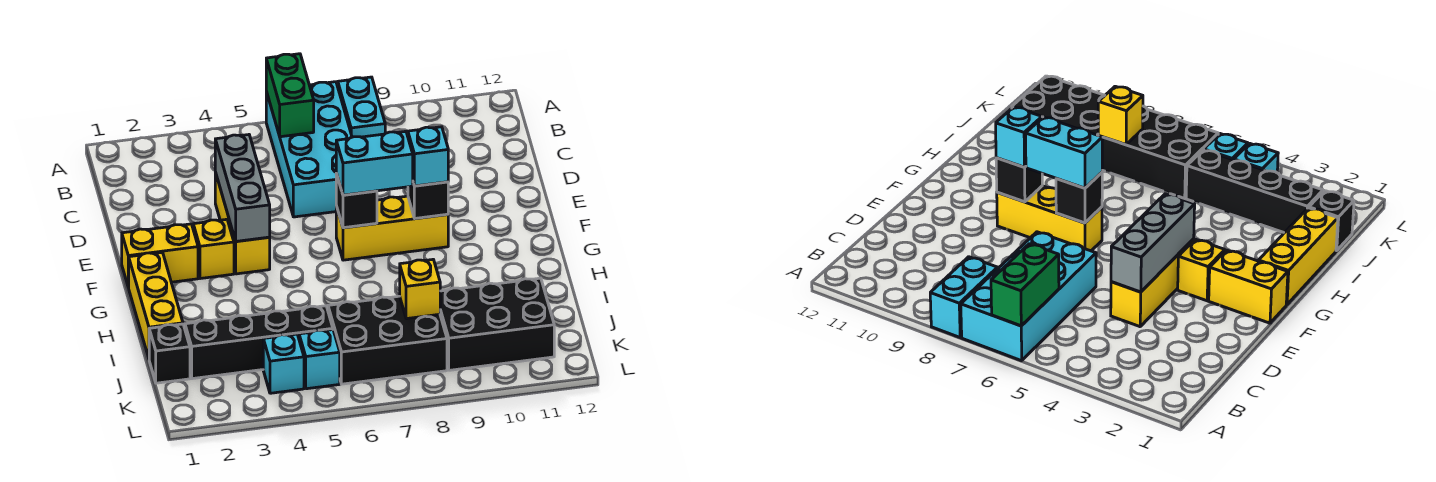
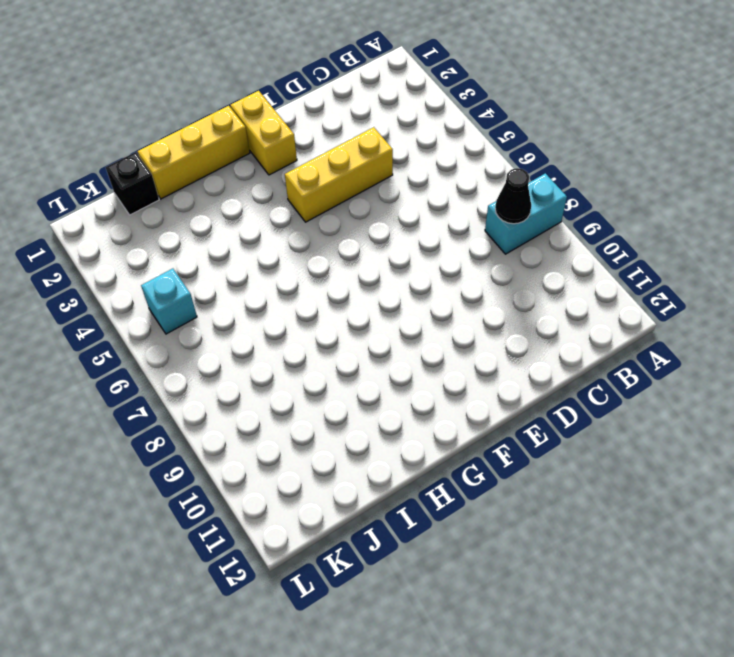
black 1x1 cone [495,168,531,224] -> none
none -> cyan 2x4 brick [266,82,352,217]
none -> yellow 1x1 brick [193,219,234,279]
none -> yellow 1x3 brick [336,196,448,260]

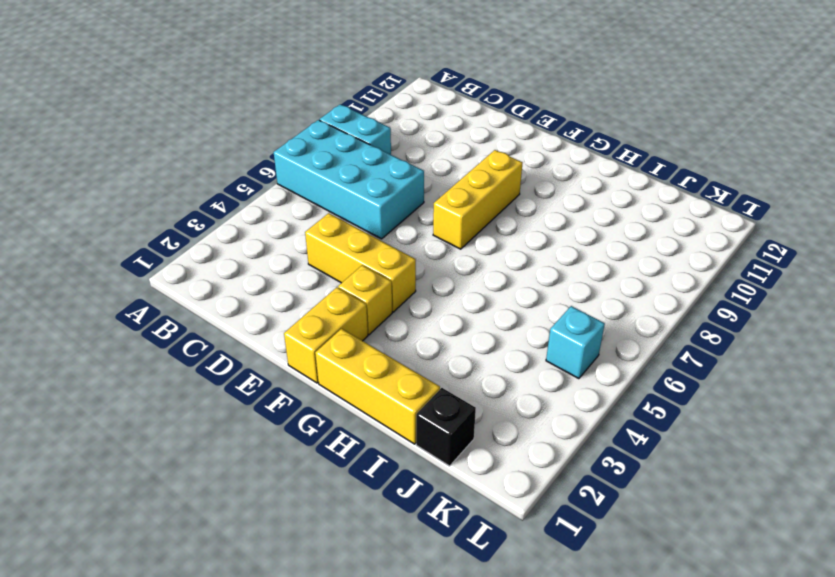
none -> black 1x4 brick [185,306,333,379]
none -> black 2x3 brick [328,296,447,384]
none -> black 2x3 brick [440,278,554,370]

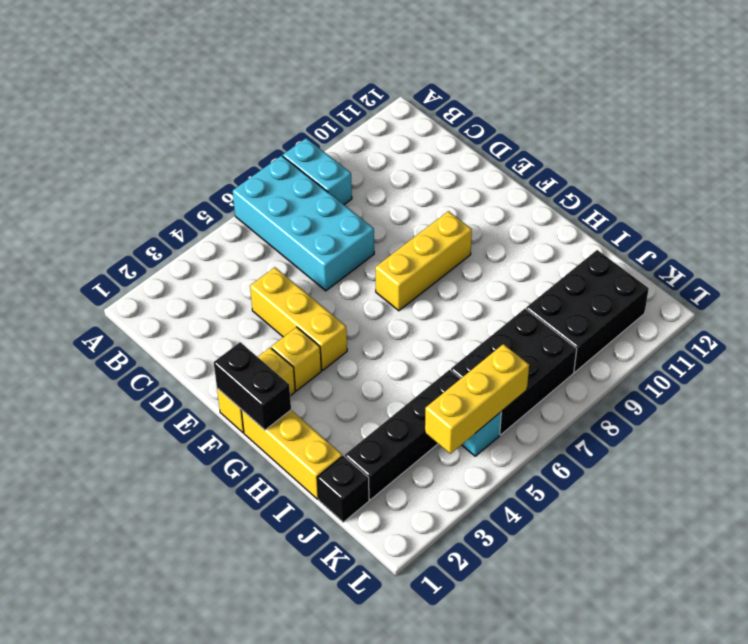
black 1x2 brick [214,342,291,430] -> none
yellow 1x3 brick [425,344,529,454] -> none
none -> cyan 1x1 brick [263,334,304,393]
none -> green 1x2 brick [266,54,314,137]
none -> grey 1x3 brick [215,135,270,241]

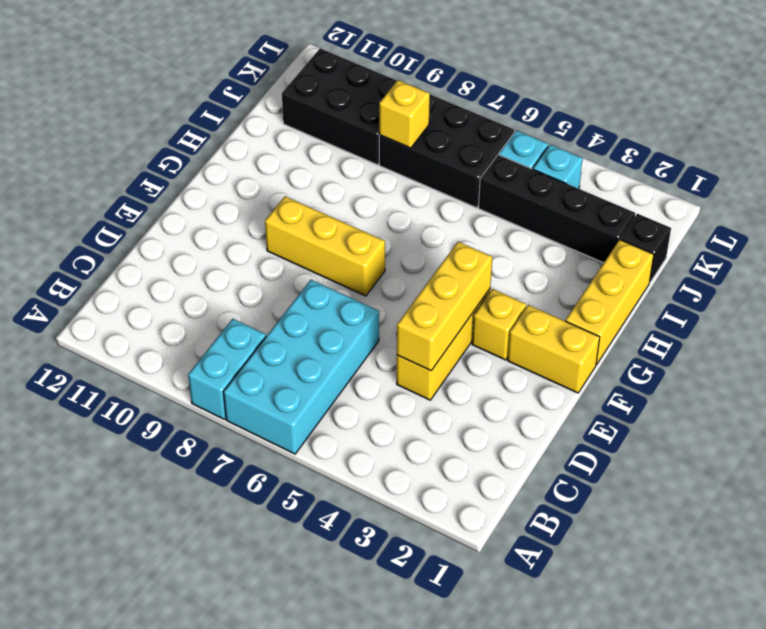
yellow 1x3 brick [397,242,492,371] -> grey 1x3 brick [215,135,270,241]
none -> green 1x2 brick [266,54,314,137]
none -> black 1x1 brick [336,174,377,228]
none -> black 1x1 brick [408,182,448,218]

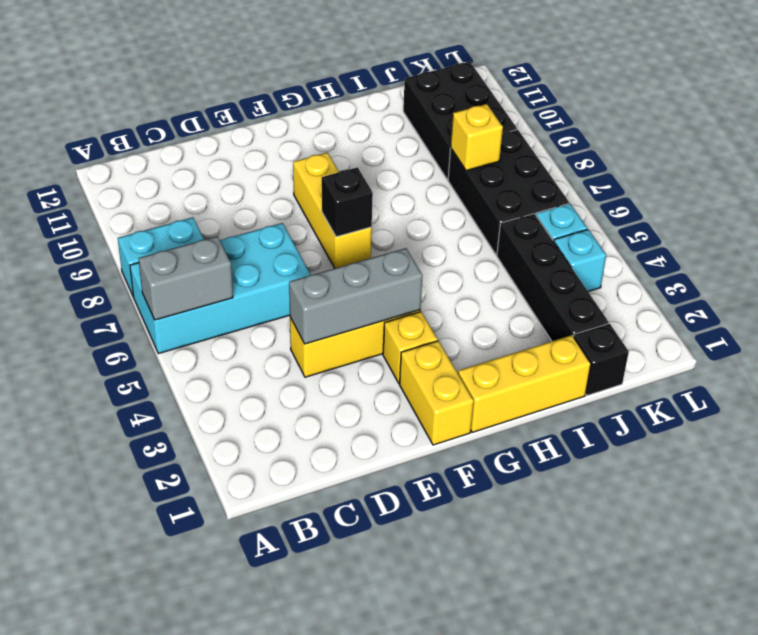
grey 1x2 brick [139,236,233,320] -> green 1x2 brick [266,54,314,137]
none -> black 1x1 brick [408,182,448,218]
none -> cyan 1x2 brick [336,131,413,195]
none -> cyan 1x1 brick [408,127,448,186]

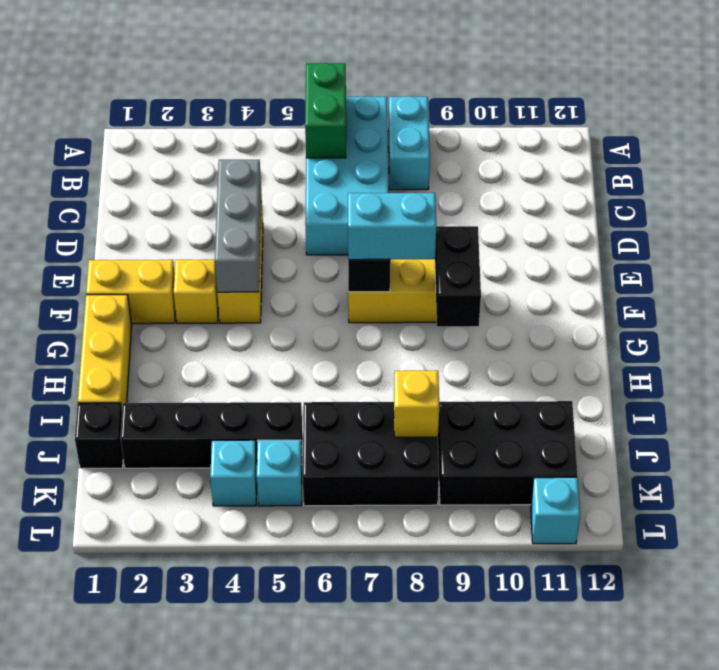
black 1x2 brick [435,226,481,327] -> black 1x1 brick [408,182,448,218]
cyan 1x1 brick [531,477,580,544] -> cyan 1x1 brick moved to [408,127,448,186]

